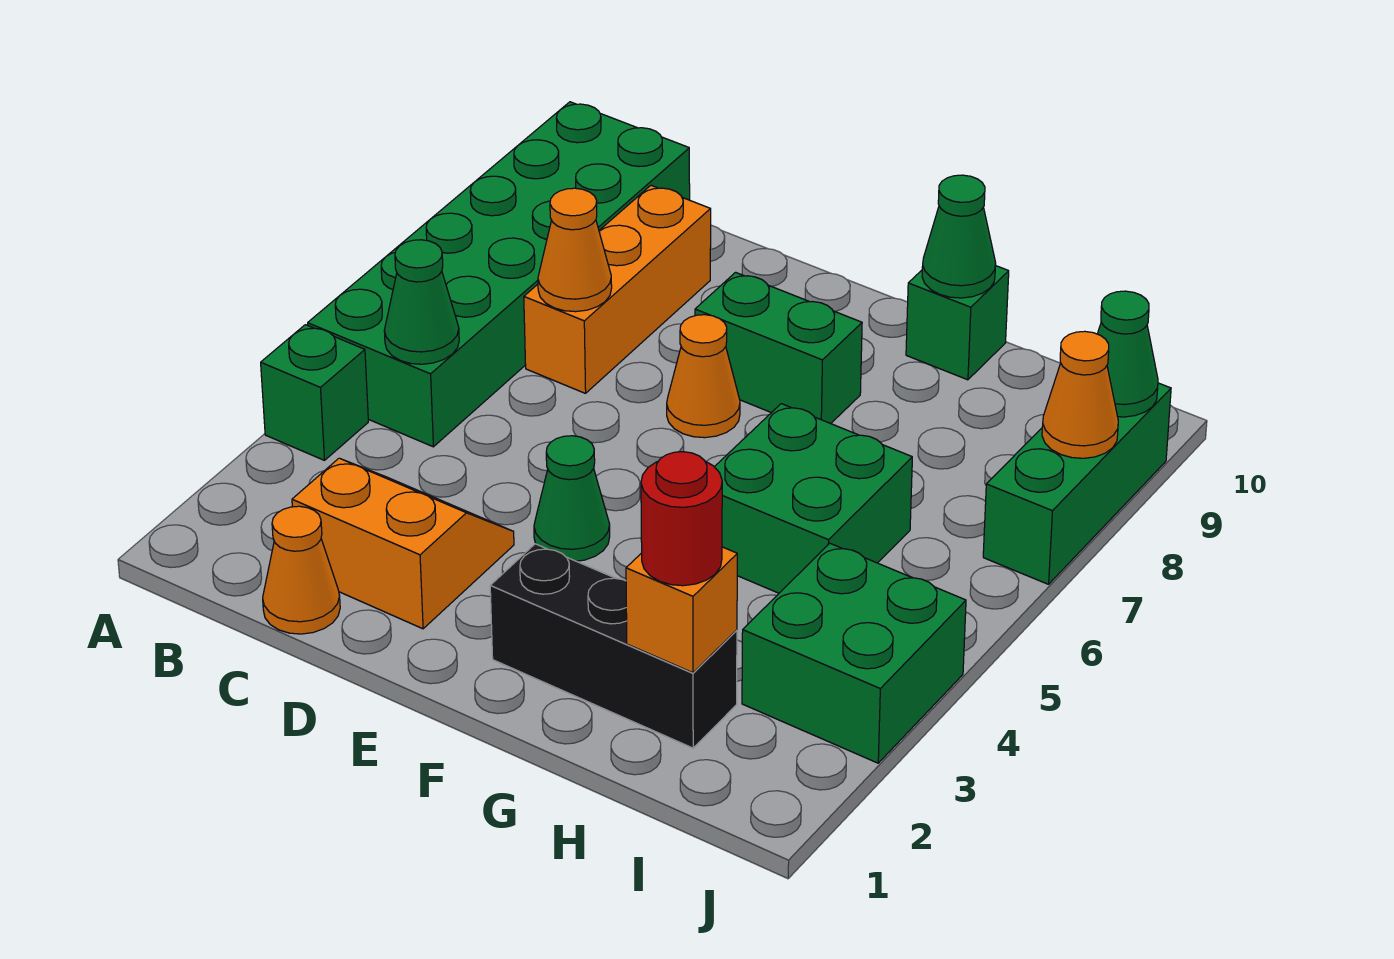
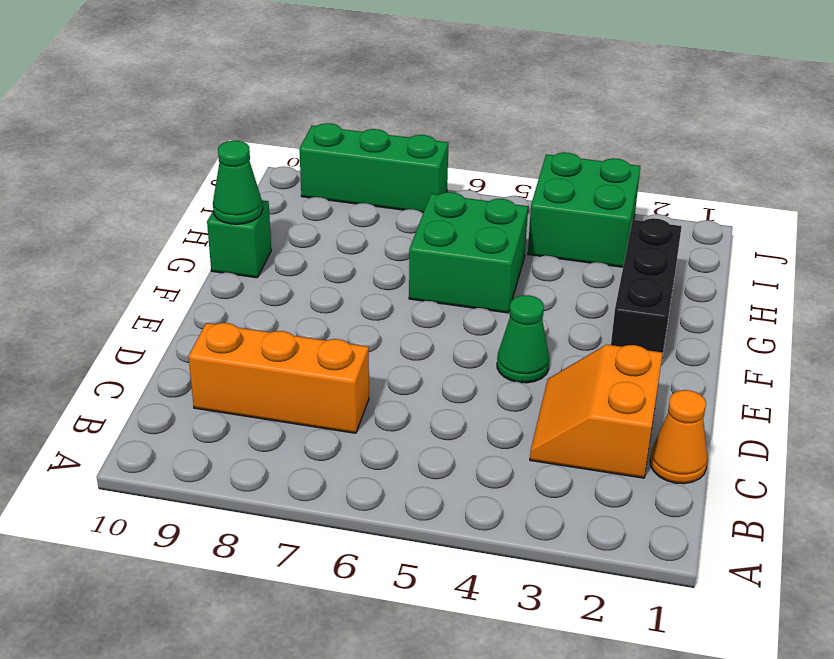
none -> green 1x1 brick [261,325,368,460]
none -> green 2x6 brick [308,102,690,447]
none -> orange 1x1 cone [667,315,740,438]

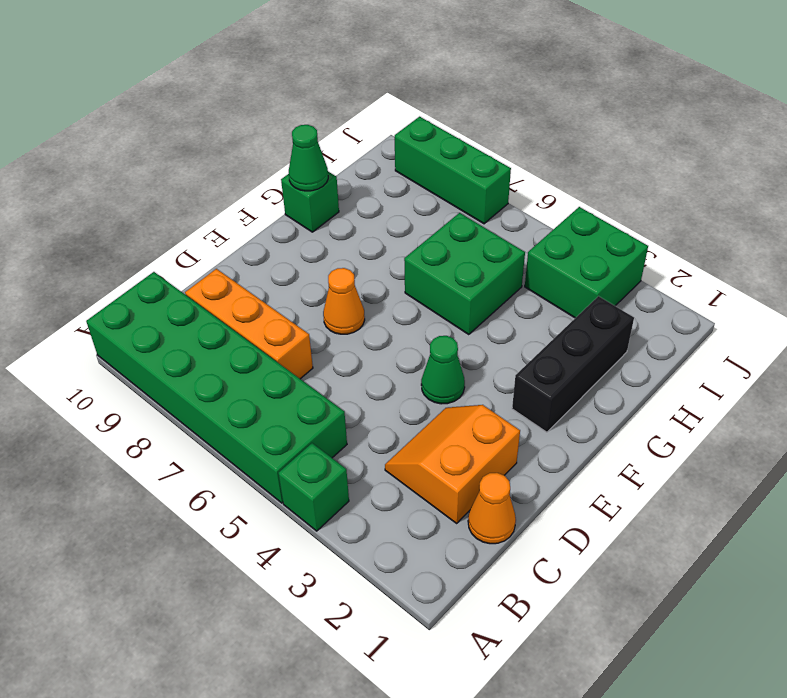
none -> green 1x2 brick [695,272,862,424]
none -> green 1x1 cone [384,240,459,364]
none -> orange 1x1 cone [538,188,612,312]

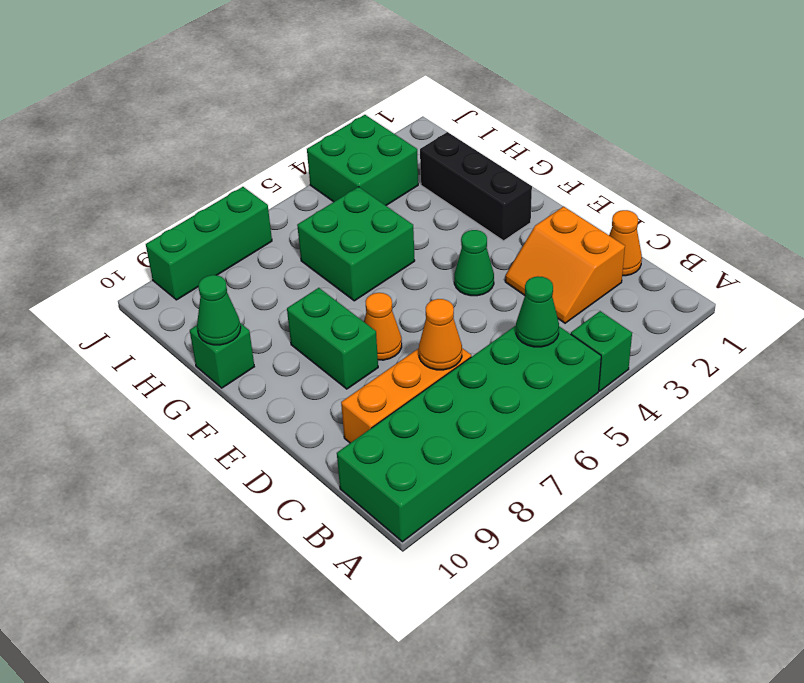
none -> orange 1x1 brick [626,547,737,673]
none -> orange 1x1 cone [1042,331,1118,458]
none -> green 1x1 cone [1098,291,1158,417]

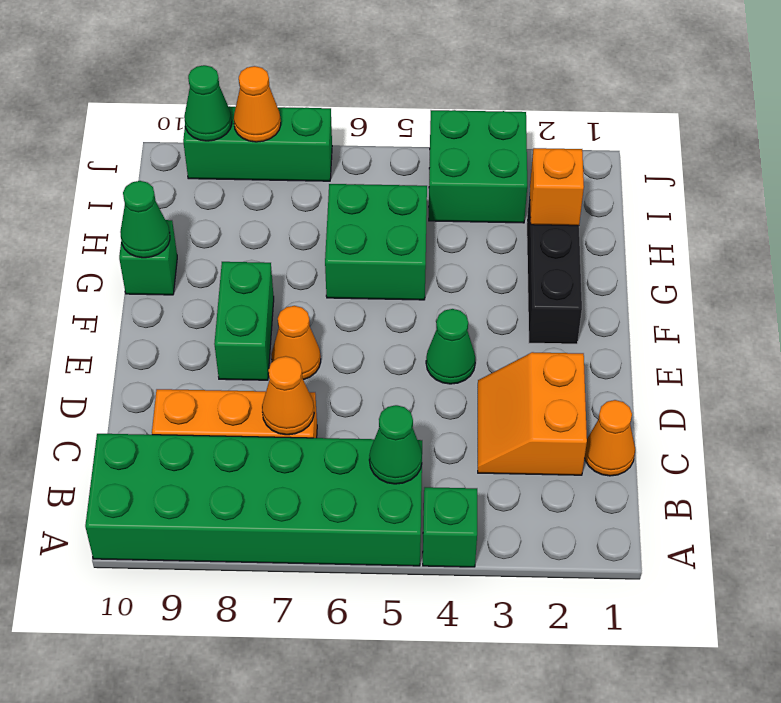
none -> red 1x1 round brick [641,452,722,586]

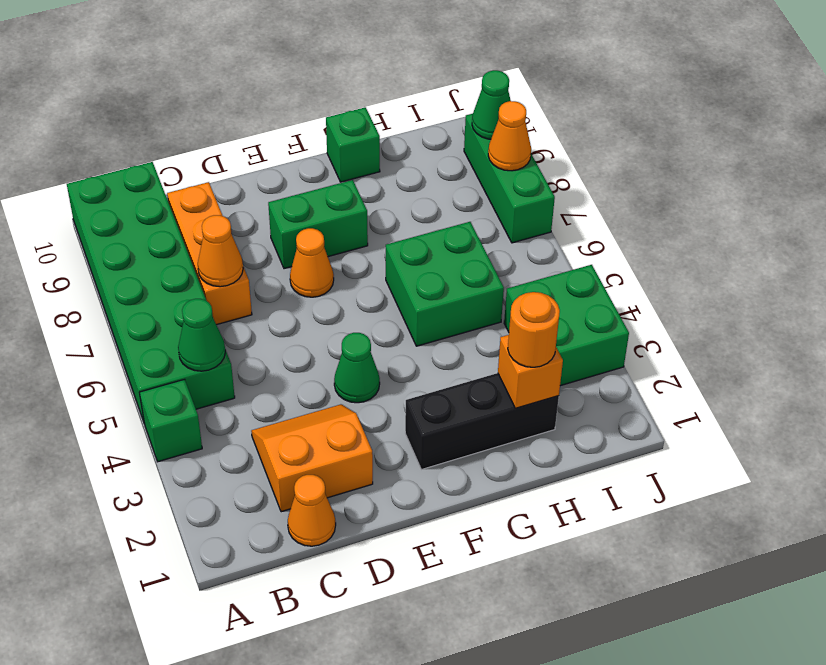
orange 1x1 round brick [508,292,560,367] -> red 1x1 round brick [641,452,722,586]
none -> green 1x1 cone [922,175,996,298]

